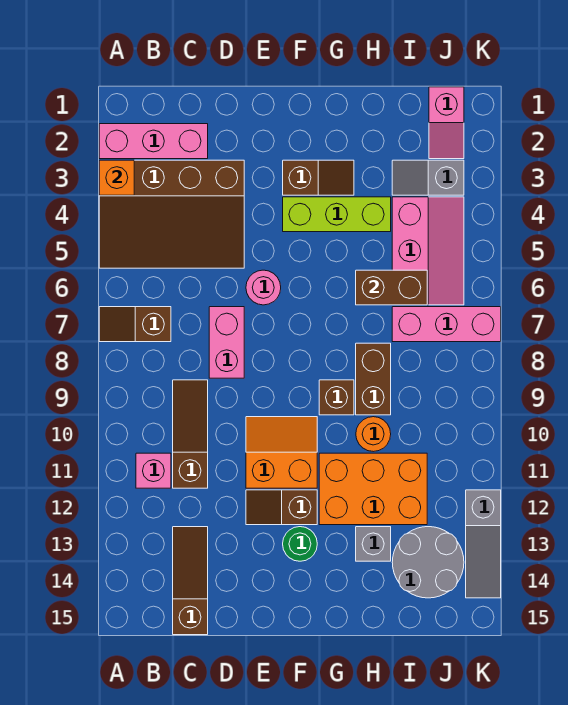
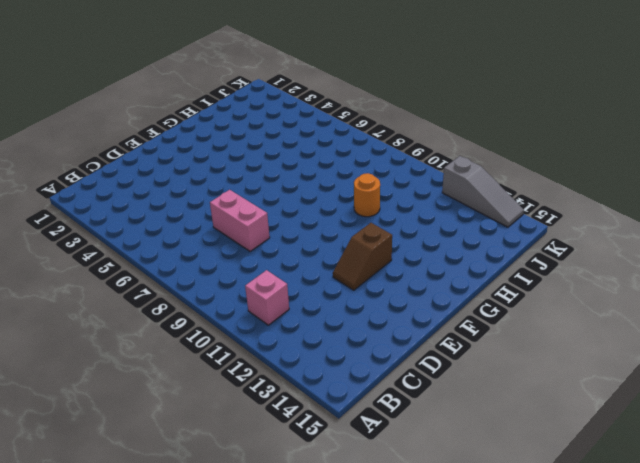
none -> pink 1x3 brick [99,124,208,159]
none -> brown 3x4 slope [99,160,244,268]
none -> brown 1x2 slope [99,307,171,342]

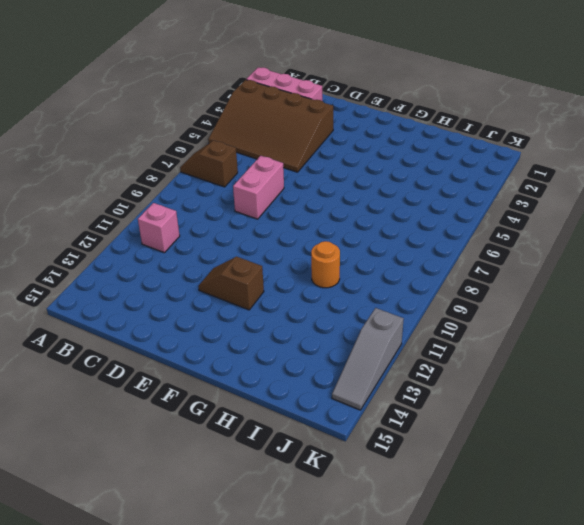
none -> brown 1x3 slope [173,380,208,488]
none -> brown 1x3 slope [173,527,208,635]
none -> pink 1x1 round brick [246,270,281,305]

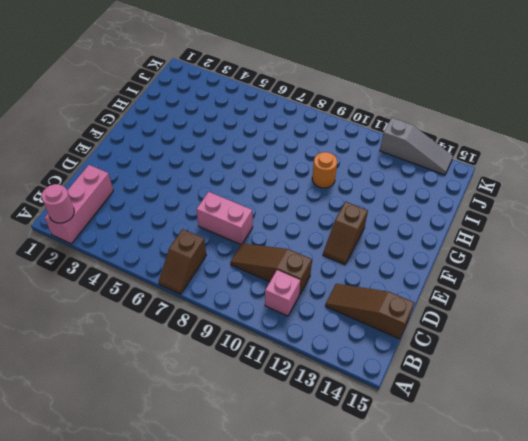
pink 1x1 round brick [42,184,74,223] -> pink 1x1 round brick moved to [246,270,281,305]
none -> brown 3x4 slope [99,160,244,268]
none -> orange 2x2 slope [246,417,317,488]
none -> brown 1x2 slope [283,160,354,195]

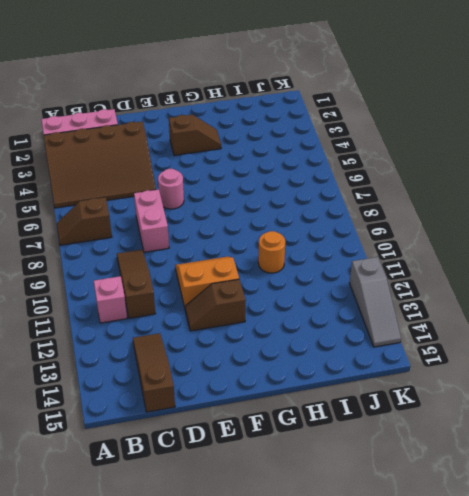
none -> lime 1x3 brick [283,197,391,232]
none -> green 1x1 round brick [283,527,317,561]
none -> brown 1x1 brick [319,380,354,415]

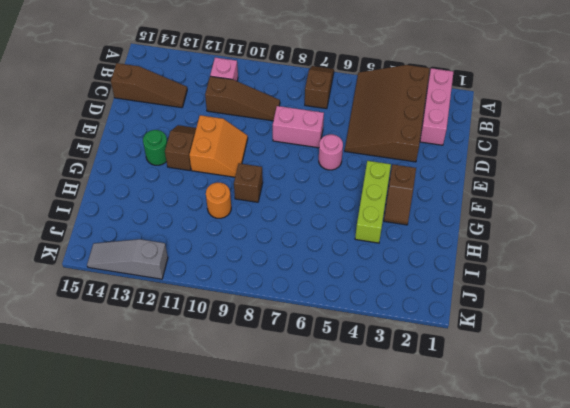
none -> orange 2x3 brick [319,453,427,525]
none -> brown 1x2 brick [356,343,391,415]
none -> grey 1x1 brick [356,527,391,561]

